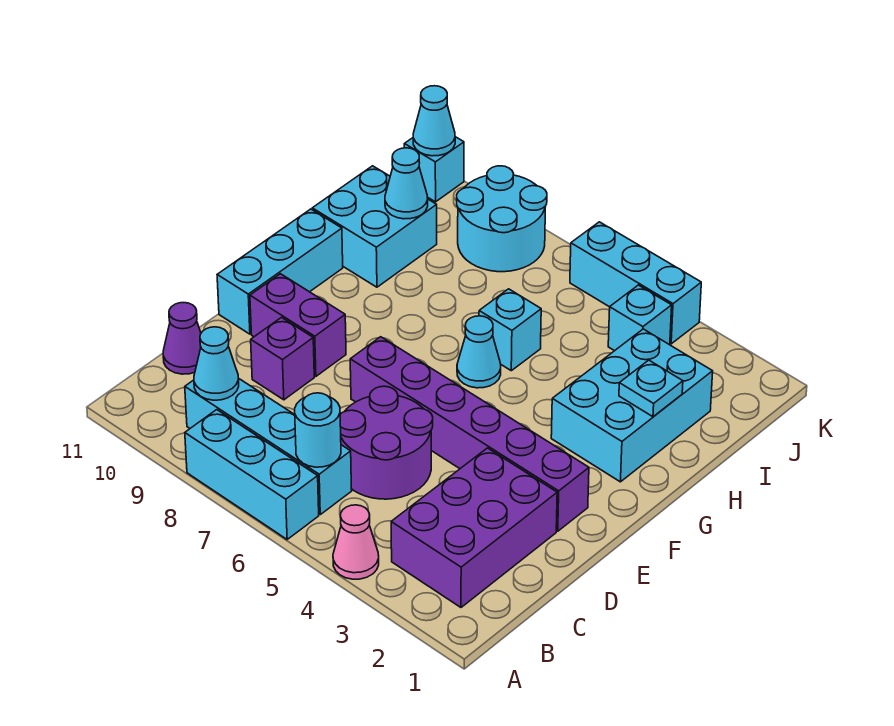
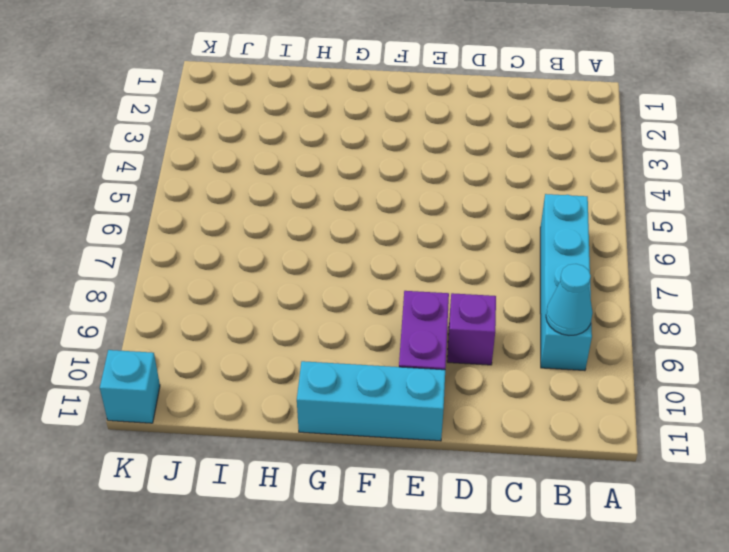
none -> pink 1x1 cone [333,505,379,579]
none -> cyan 1x3 brick [185,410,319,539]
none -> purple 2x3 brick [391,448,557,607]

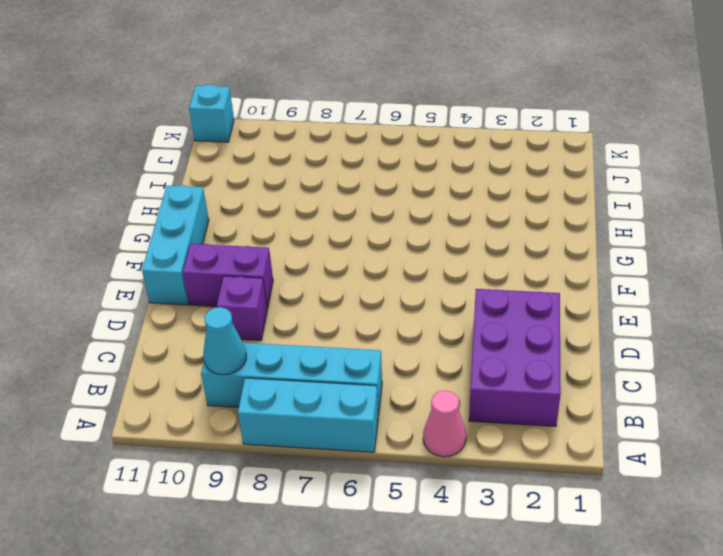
none -> purple 2x2 round brick [340,386,433,499]
none -> purple 1x1 cone [163,303,201,374]
none -> purple 1x6 brick [350,337,589,531]

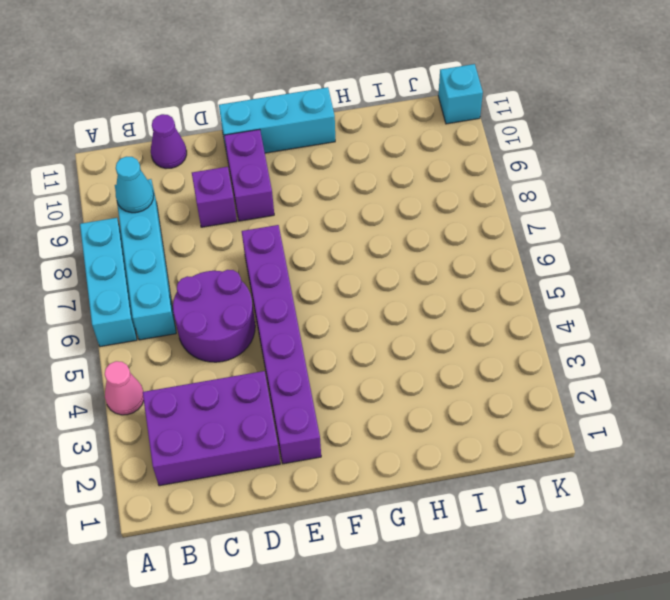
none -> cyan 2x3 brick [551,329,713,482]
none -> cyan 1x1 cone [457,316,501,388]
none -> cyan 1x1 brick [479,289,541,371]

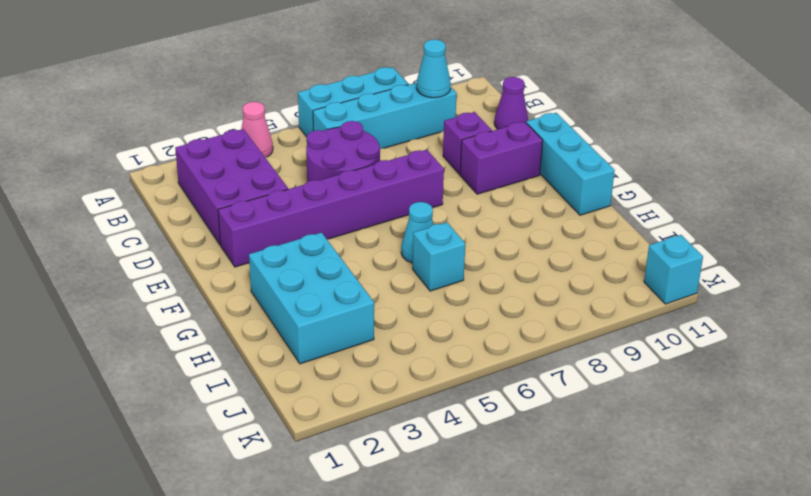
none -> cyan 2x2 brick [312,166,437,287]
none -> cyan 1x1 brick [608,285,672,351]
none -> cyan 2x2 round brick [457,166,547,272]

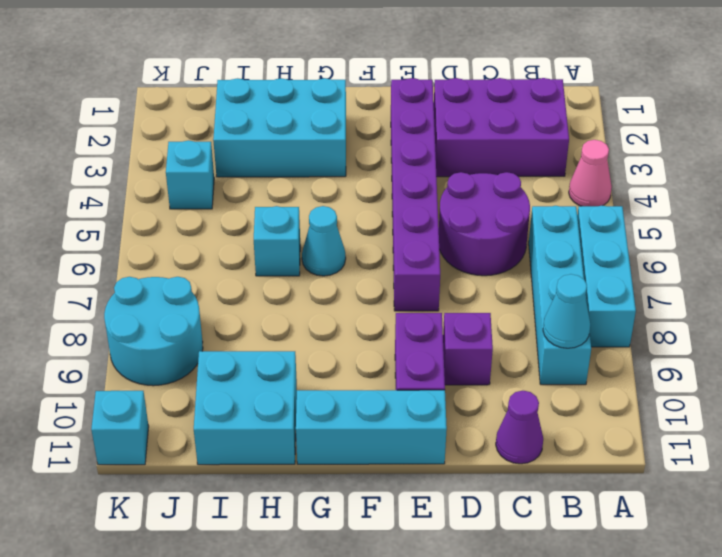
none -> cyan 1x3 brick [570,222,701,344]
none -> cyan 1x1 round brick [295,393,341,467]
none -> cyan 1x1 plate [619,360,683,417]

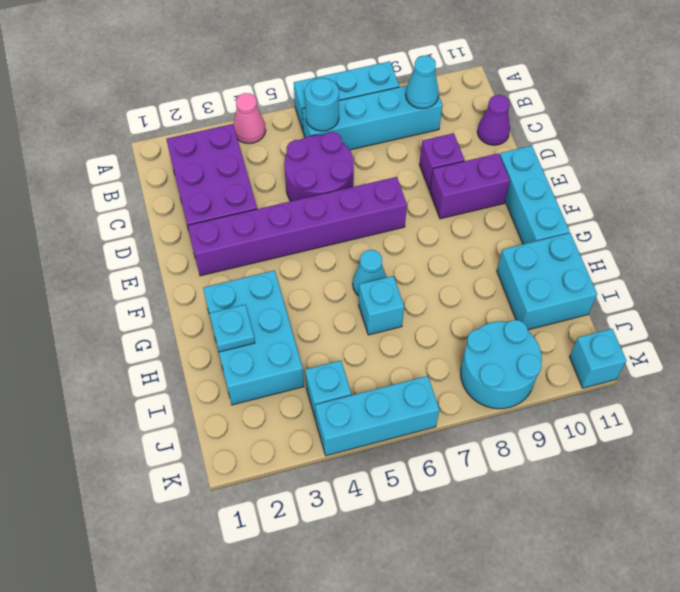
none -> cyan 1x1 cone [385,148,428,219]
none -> cyan 1x1 cone [413,86,455,156]

